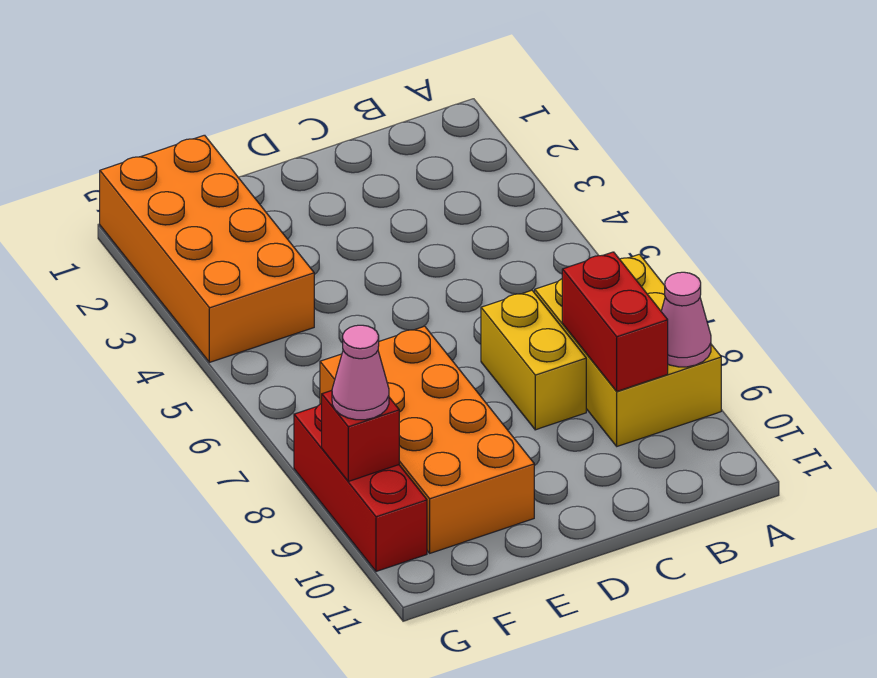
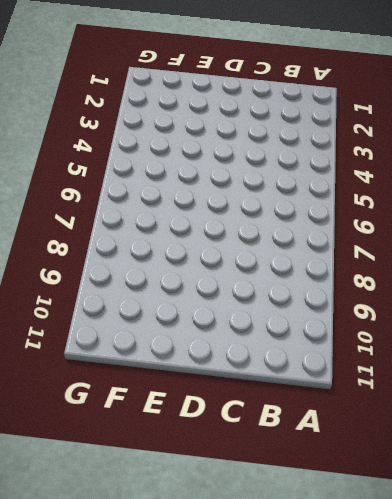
none -> yellow 2x3 brick [535,254,721,446]
none -> yellow 1x2 brick [481,290,586,430]

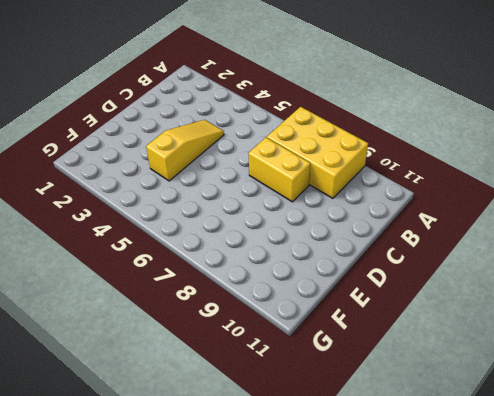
yellow 1x3 slope [146,120,224,181] -> none
none -> orange 2x4 brick [320,326,534,553]
none -> orange 2x4 brick [100,135,314,362]

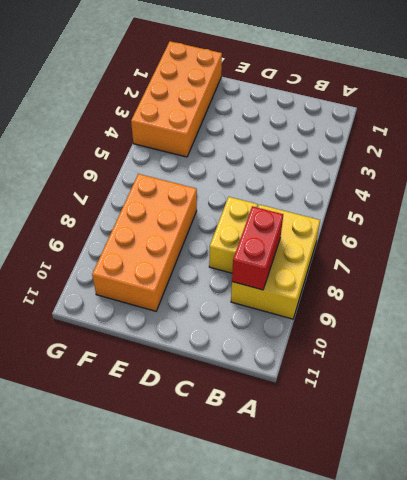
none -> red 1x3 brick [294,403,427,571]
none -> pink 1x1 cone [661,272,711,367]

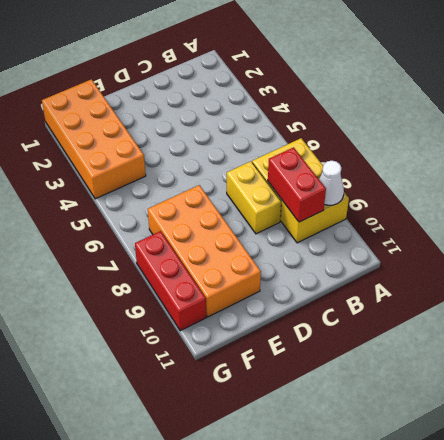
white 1x1 cone [319,161,344,205] -> pink 1x1 cone [661,272,711,367]
none -> red 1x1 brick [322,391,399,481]
none -> pink 1x1 cone [332,325,389,420]

